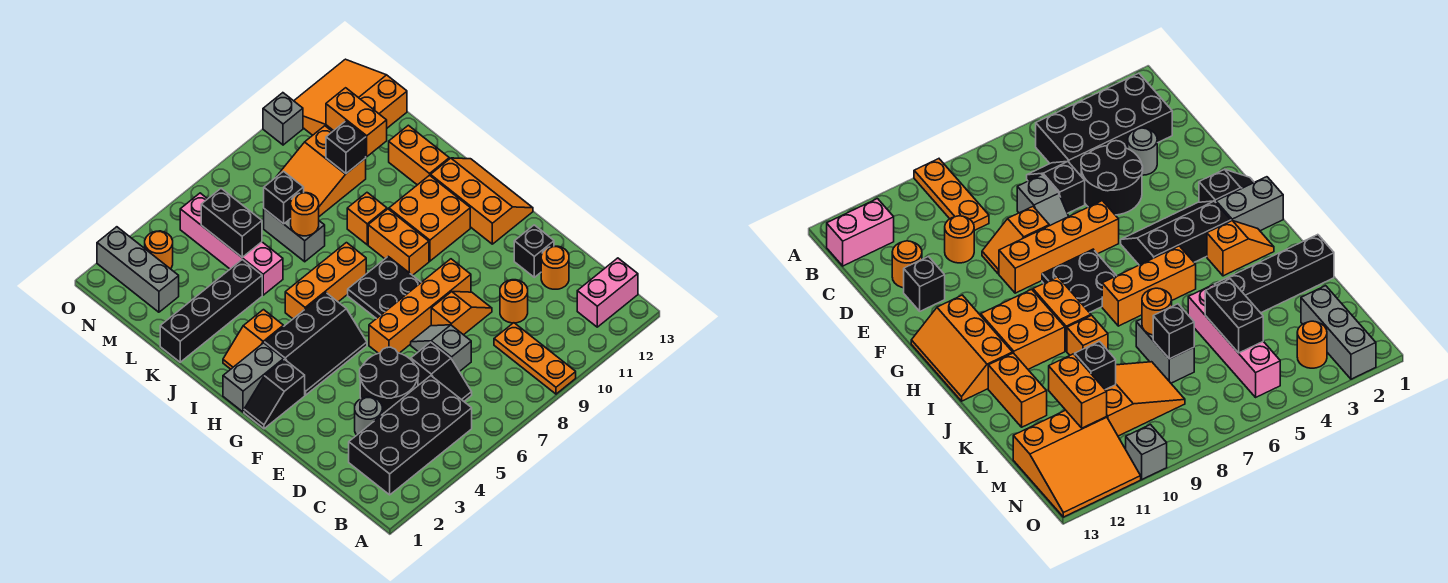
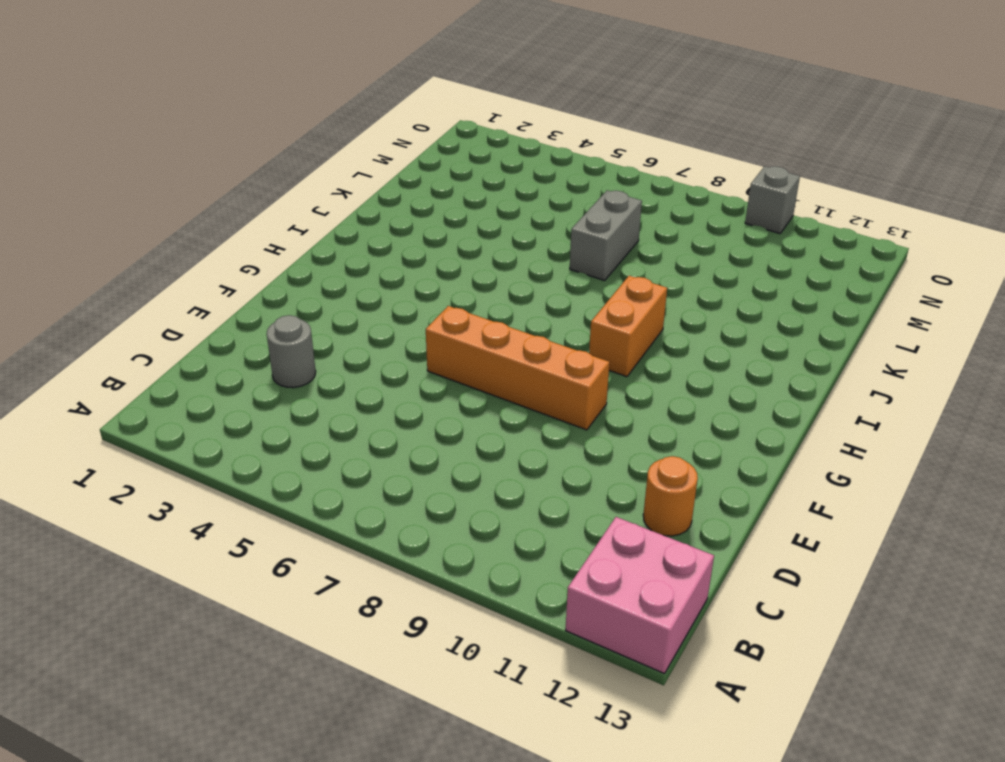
pink 2x2 brick [565,517,714,674] -> pink 1x2 brick [577,258,638,327]
none -> orange 1x3 plate [494,323,576,394]
none -> black 2x4 brick [349,376,472,495]
none -> black 1x2 slope [411,342,472,401]
none -> black 2x2 round brick [360,347,419,414]

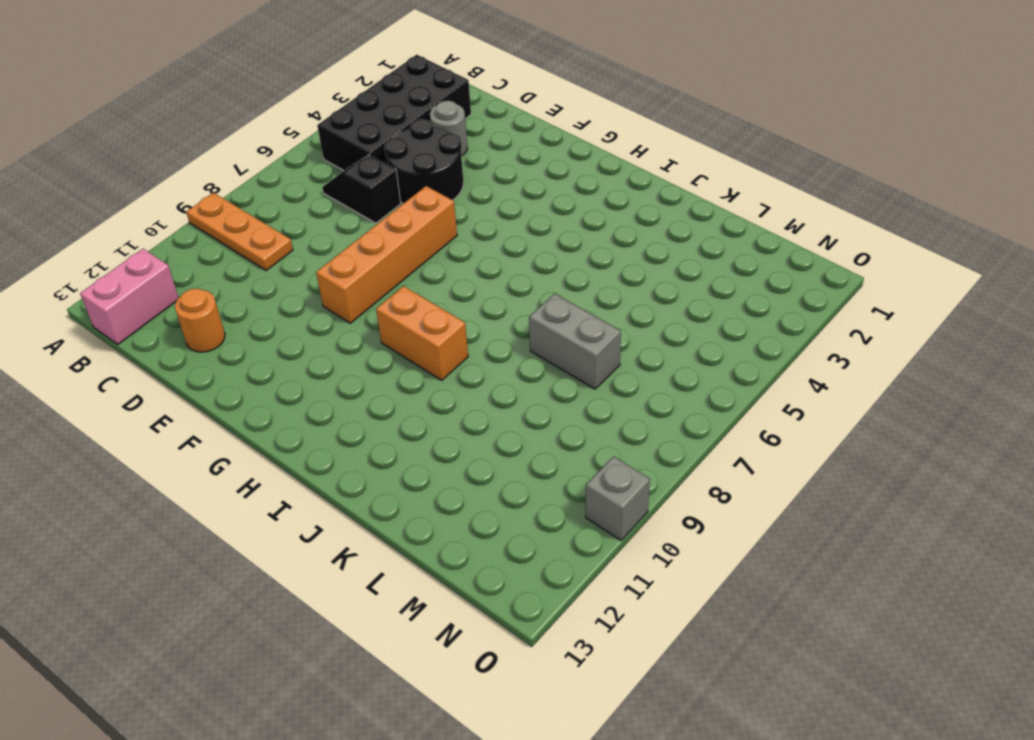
none -> grey 1x2 slope [411,325,471,372]
none -> orange 1x1 round brick [500,280,528,323]
none -> orange 1x2 slope [431,292,492,335]
none -> black 1x1 brick [514,225,554,277]

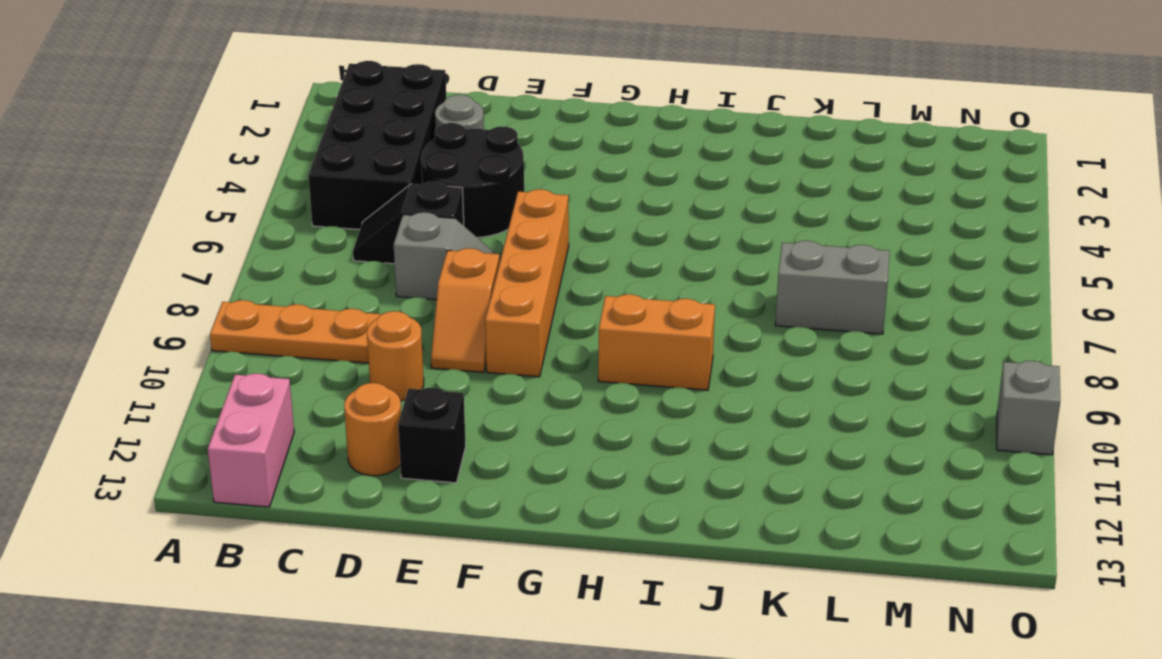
none -> black 1x2 slope [244,359,305,429]
none -> black 2x3 slope [265,293,367,395]
none -> black 2x2 plate [348,257,421,319]
none -> orange 2x3 slope [431,158,533,244]

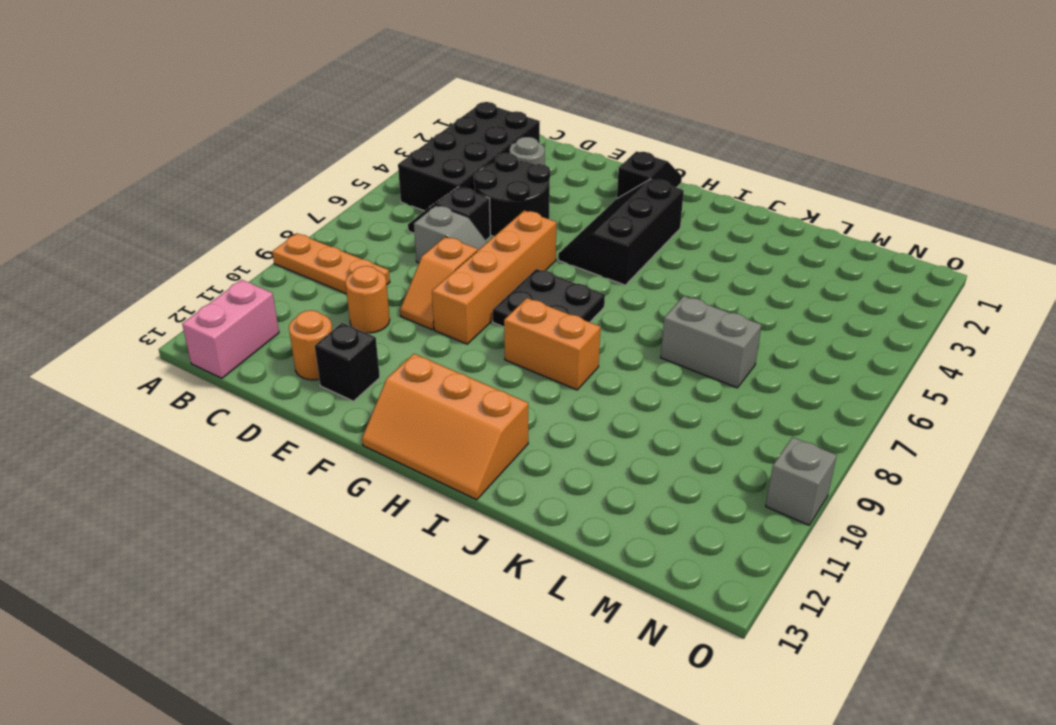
none -> grey 1x2 brick [223,343,284,412]
none -> orange 2x2 brick [389,175,470,261]
none -> orange 1x2 slope [223,310,283,369]
none -> orange 1x3 brick [285,243,366,319]

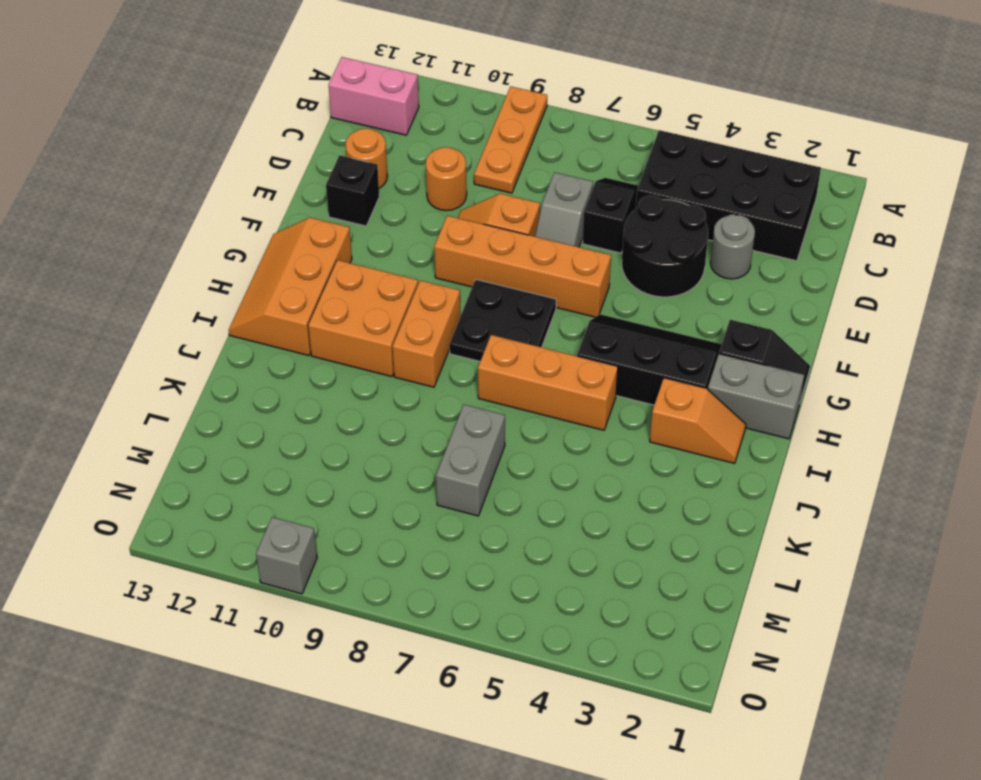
none -> orange 1x1 brick [347,193,387,245]
none -> orange 1x2 brick [389,125,449,185]
none -> black 1x4 brick [160,260,262,362]
none -> pink 1x4 brick [180,193,283,295]

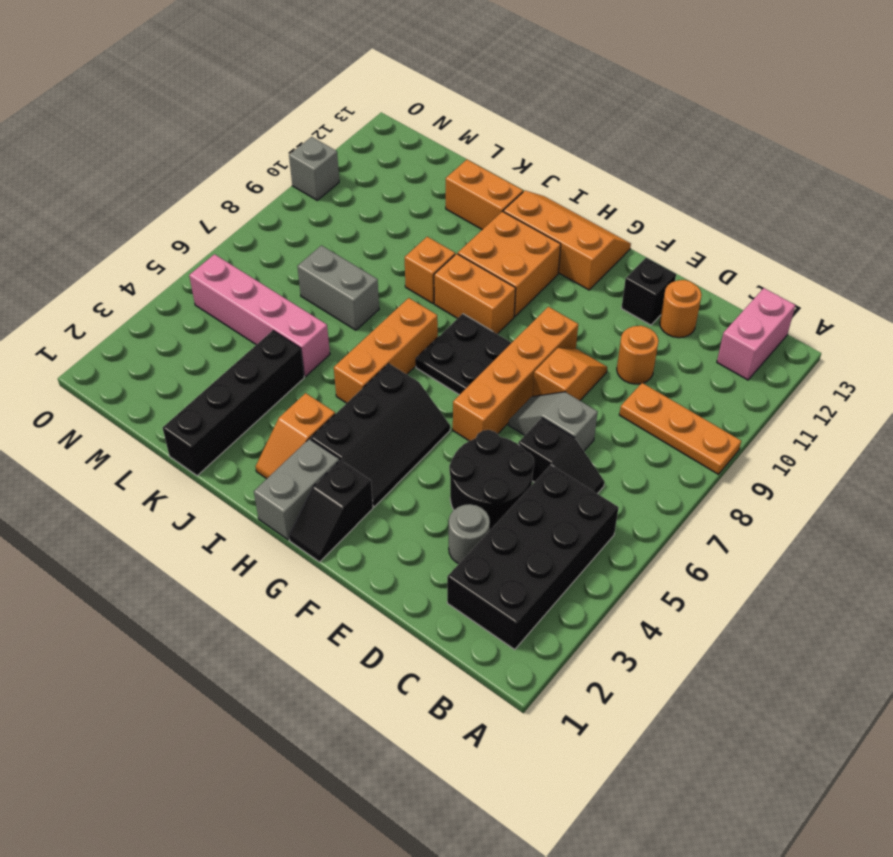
none -> orange 2x3 slope [276,126,366,216]
none -> grey 1x3 brick [97,227,179,312]
none -> orange 3x3 slope [294,59,407,135]
none -> orange 1x1 round brick [145,231,173,269]

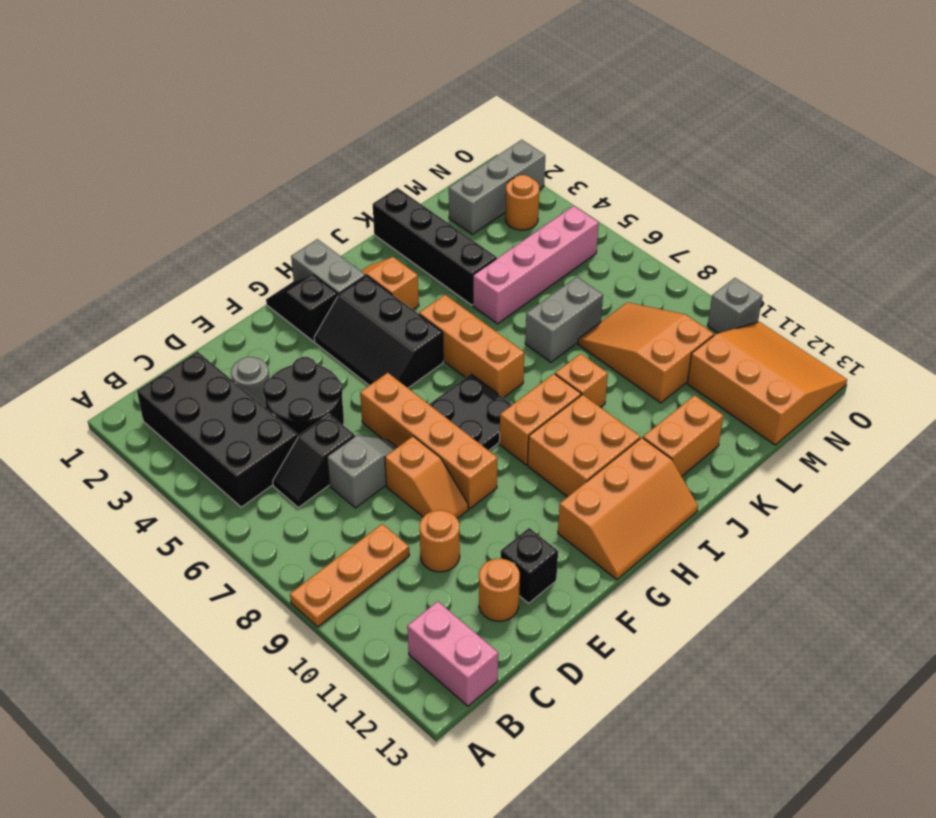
none -> orange 1x1 round brick [291,193,319,236]
none -> black 1x2 brick [201,188,262,257]
none -> black 1x1 brick [264,171,304,224]
none -> black 1x1 brick [326,121,366,173]

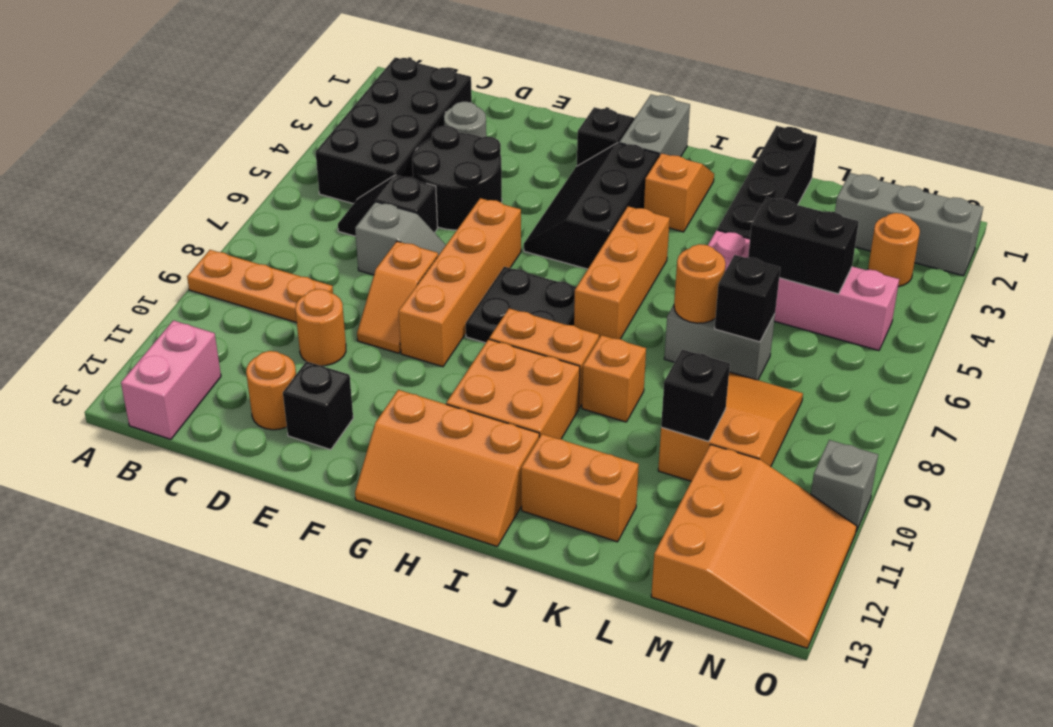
none -> orange 1x2 brick [326,88,387,157]

